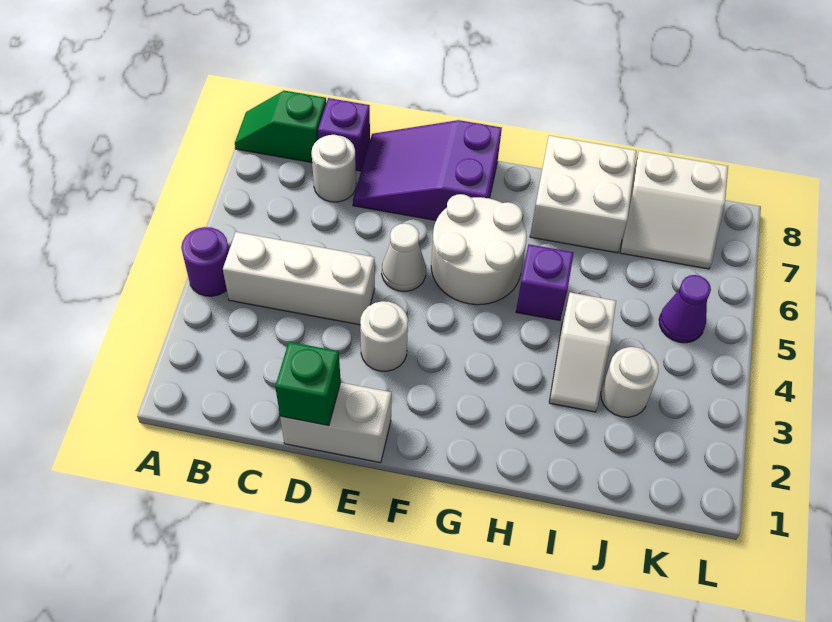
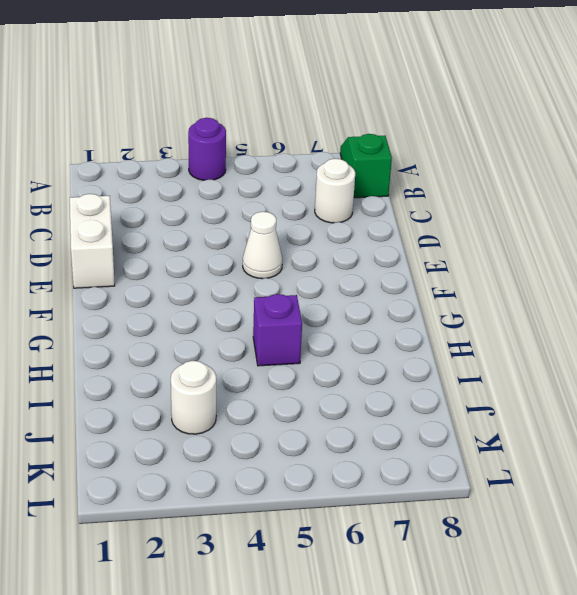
none -> white 1x3 brick [223,232,375,325]
none -> purple 1x1 brick [318,98,370,171]
none -> purple 2x3 slope [353,120,502,220]

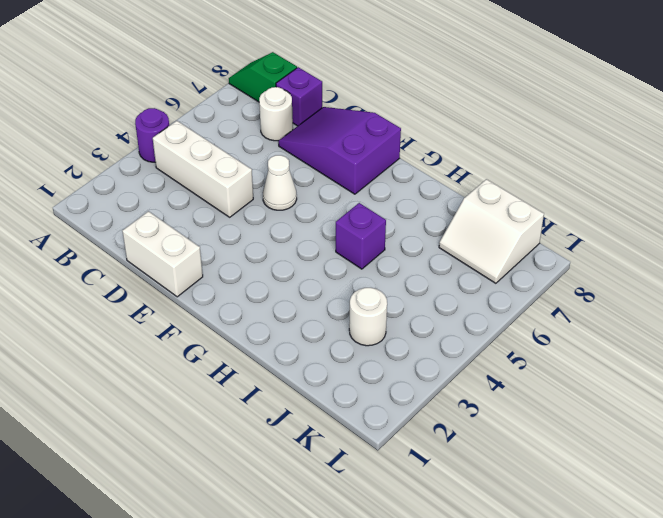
none -> white 1x1 round brick [360,301,408,371]
none -> white 2x2 round brick [431,194,527,305]
none -> white 2x2 brick [530,136,637,253]

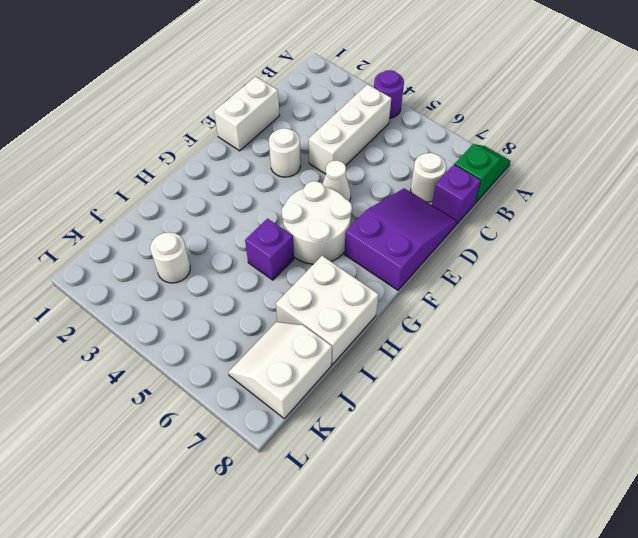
none -> white 1x2 slope [549,292,616,412]
none -> purple 1x1 cone [659,275,711,343]
none -> green 1x1 brick [275,342,341,426]

